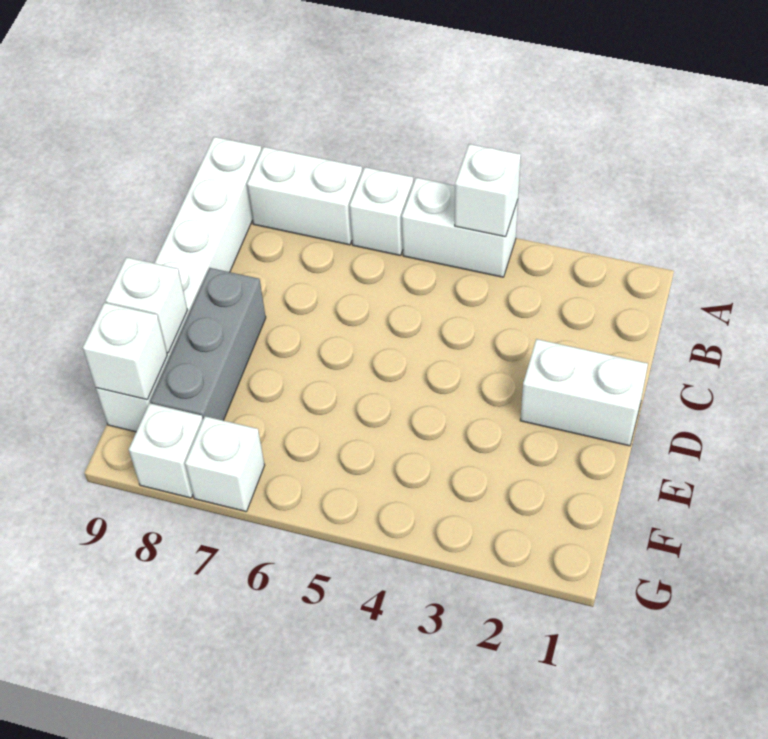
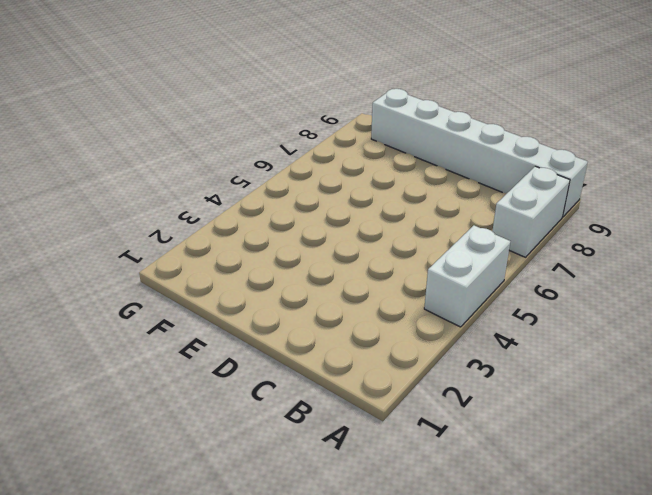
none -> white 1x1 brick [350,167,414,256]
none -> white 1x2 brick [520,339,648,446]

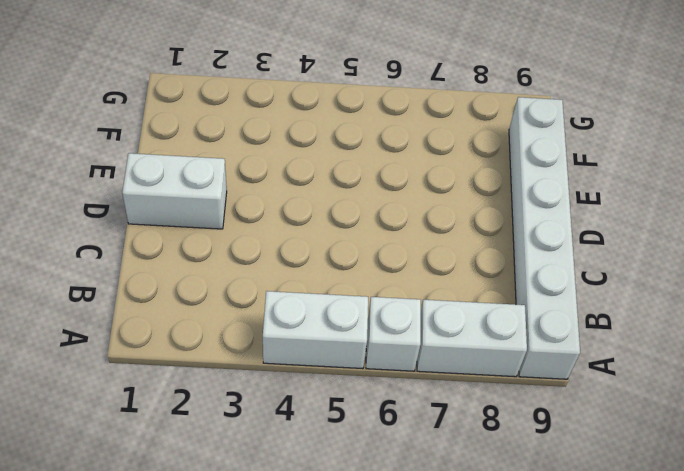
none -> grey 1x3 brick [150,268,266,421]
none -> white 1x1 brick [185,416,265,512]

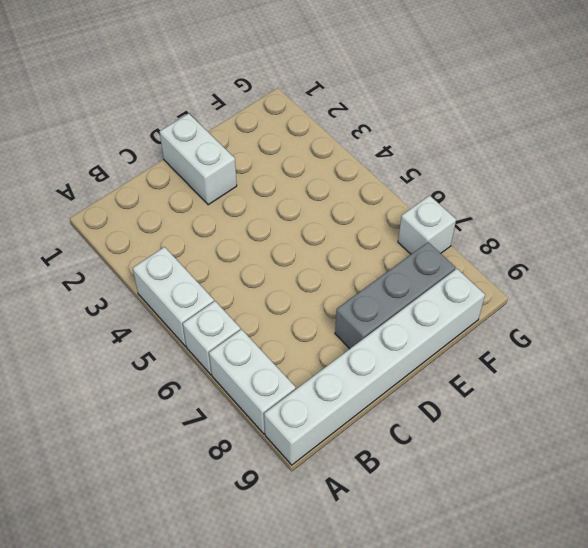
none -> white 1x1 brick [129,403,203,498]
none -> white 1x1 brick [455,144,521,237]

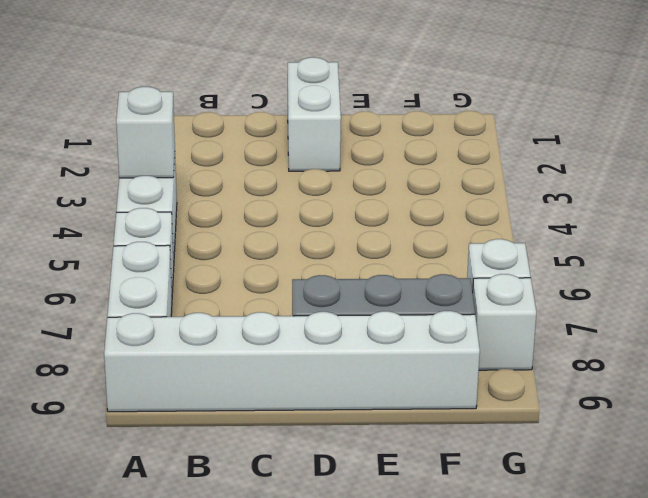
none -> white 1x1 brick [105,257,187,353]
none -> white 1x1 brick [83,303,167,400]

